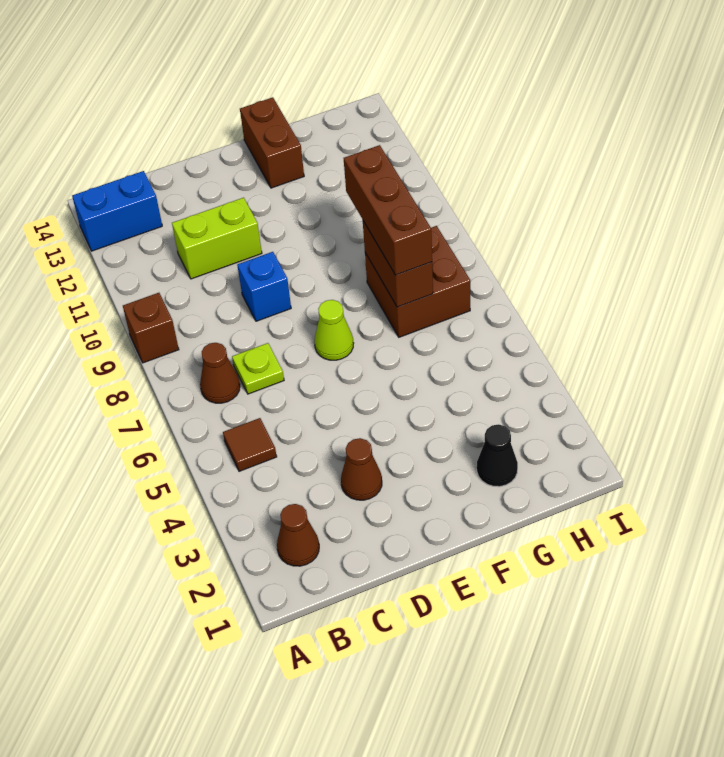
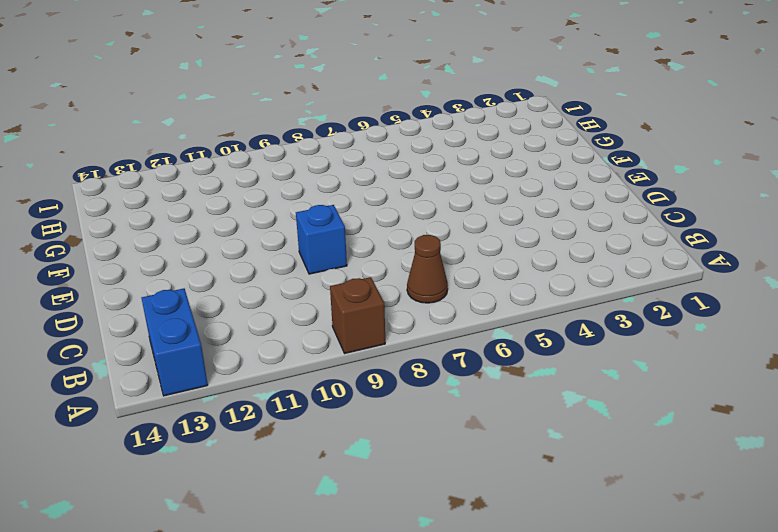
none -> brown 1x1 cone [277,504,319,566]
none -> brown 1x1 tile [223,418,277,471]
none -> lime 1x1 plate [232,343,284,394]

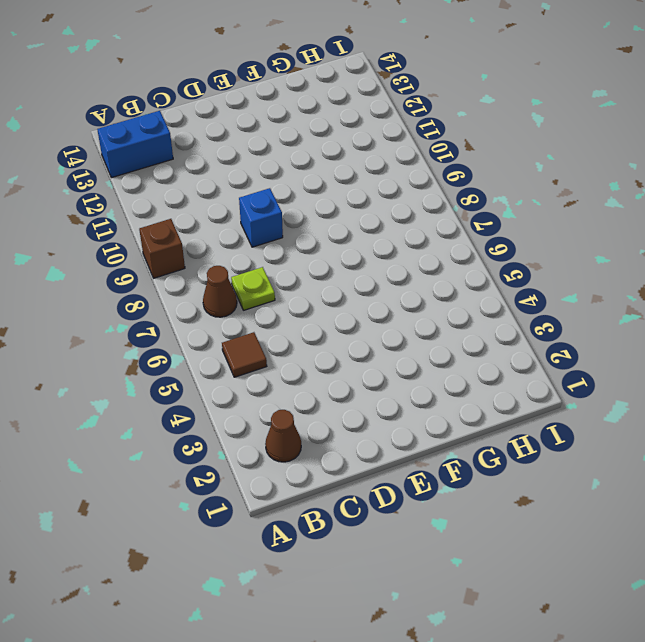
none -> lime 1x2 brick [172,198,262,279]
none -> brown 1x1 cone [341,438,382,500]
none -> lime 1x1 cone [315,300,354,360]

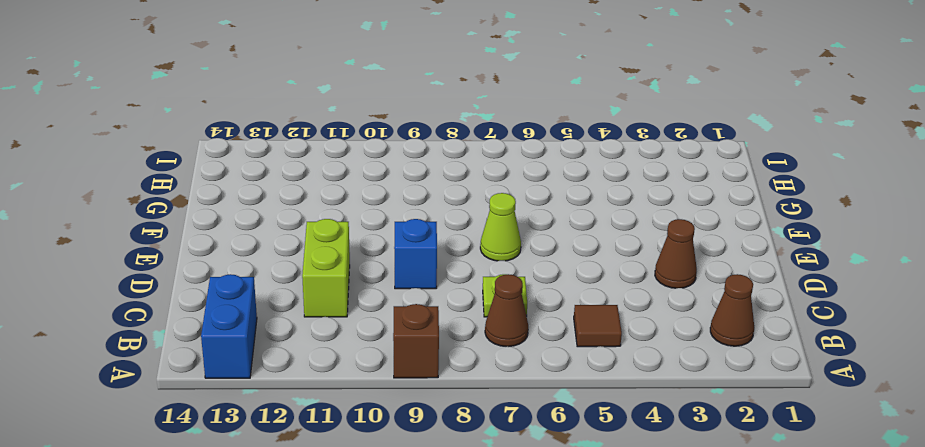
none -> brown 1x2 brick [240,97,304,188]
none -> black 1x1 cone [477,424,518,487]
none -> brown 2x2 brick [365,226,470,337]

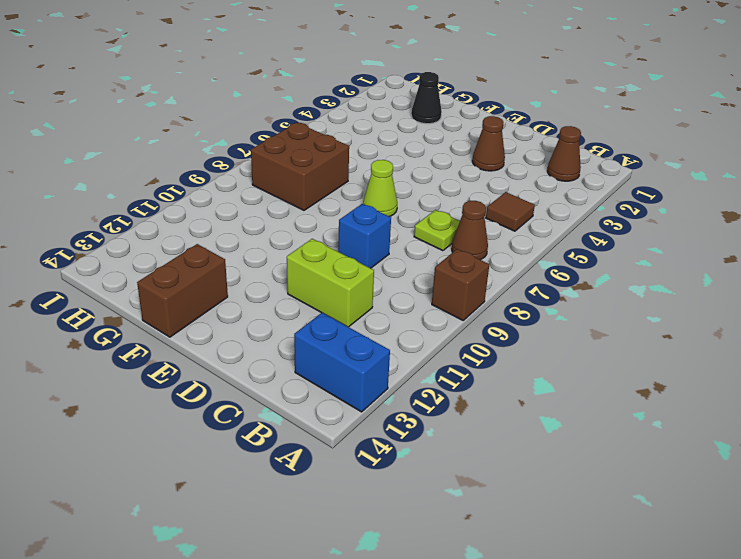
none -> brown 1x2 brick [363,221,433,307]
none -> brown 1x3 brick [344,145,432,275]

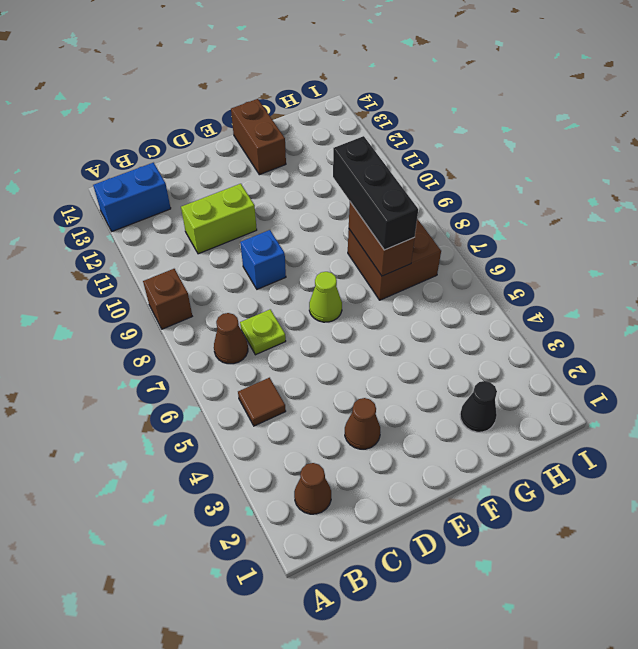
black 1x3 brick [333,136,418,250] -> brown 1x3 brick [344,145,432,275]

